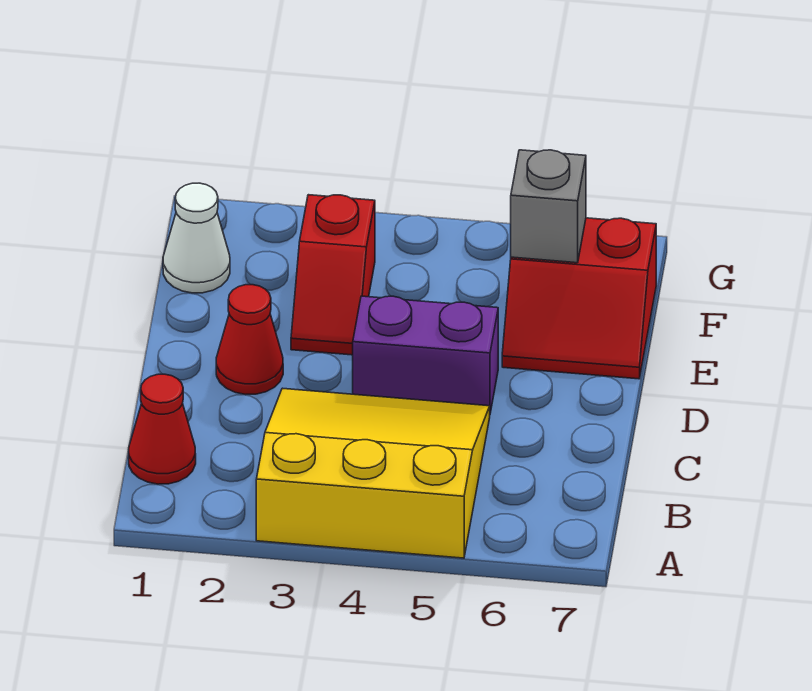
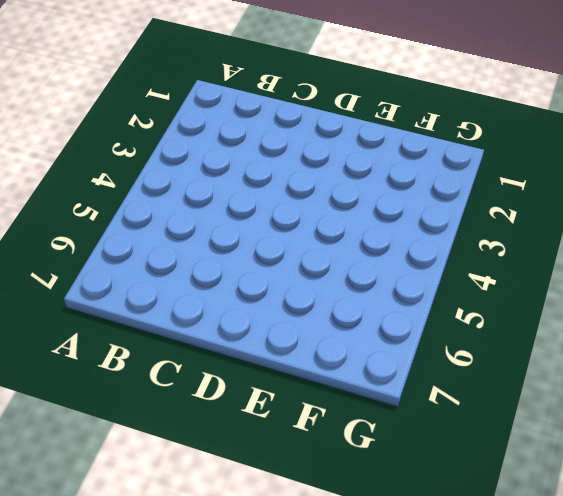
none -> yellow 3x3 slope [256,388,490,558]
none -> red 1x1 cone [129,374,196,484]

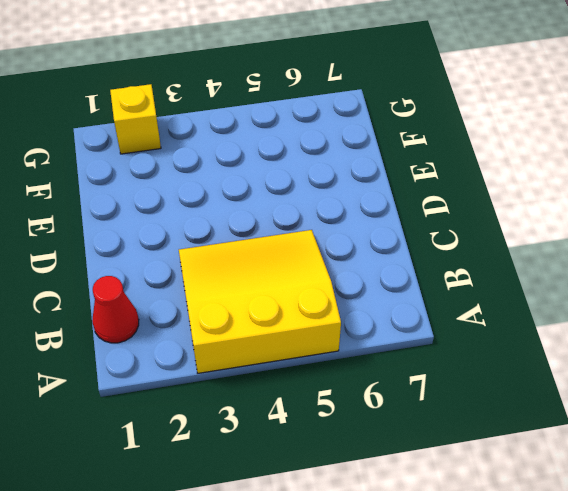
yellow 1x1 brick [110,84,161,154] -> none
none -> red 1x1 cone [216,285,283,394]
none -> purple 1x2 brick [353,296,498,413]

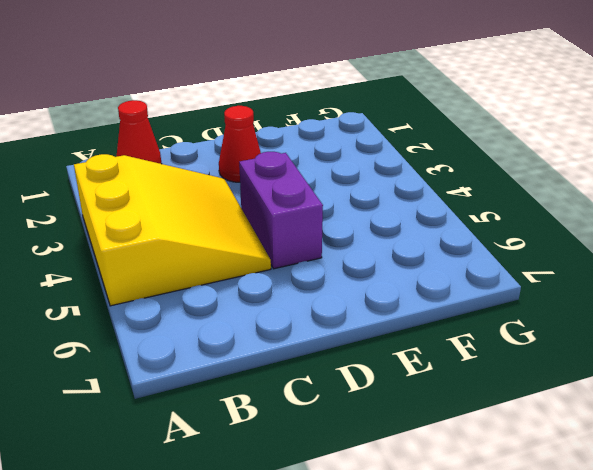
none -> red 1x2 slope [291,195,375,355]
none -> red 2x2 slope [502,218,656,379]

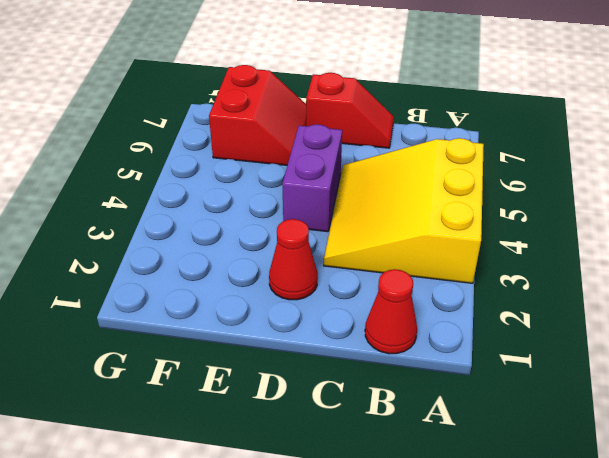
red 1x2 slope [306,73,394,148] -> red 1x2 slope moved to [291,195,375,355]
none -> white 1x1 cone [163,183,230,293]
none -> grey 1x1 brick [511,150,586,263]

